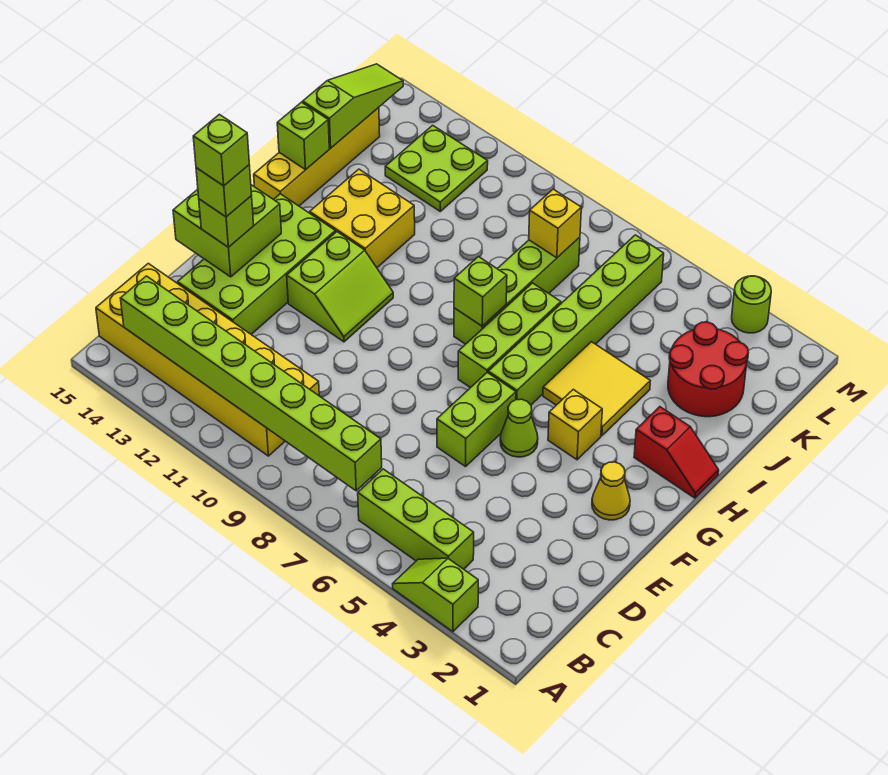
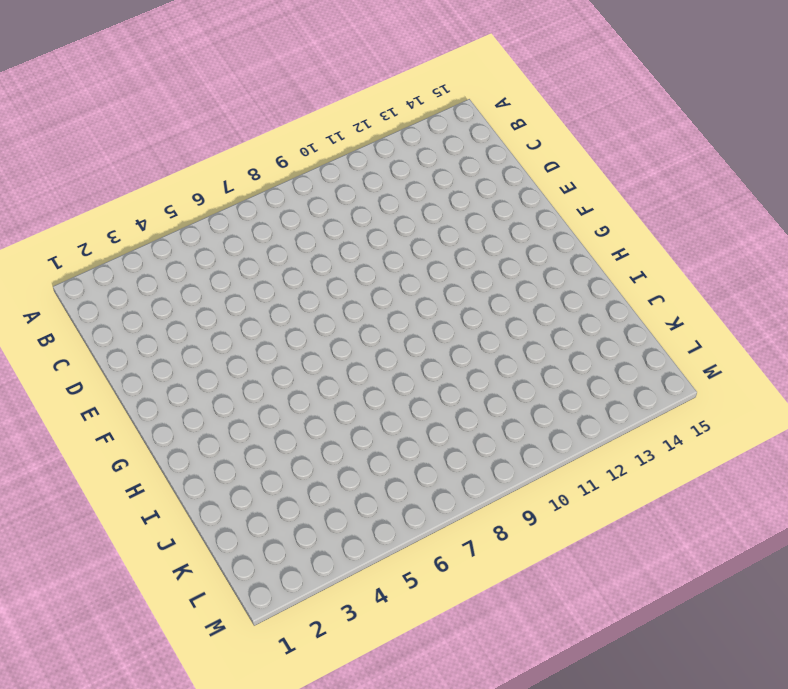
none -> lime 1x2 slope [393,558,478,632]
none -> lime 1x3 brick [358,469,474,569]
none -> yellow 2x6 brick [96,263,319,456]

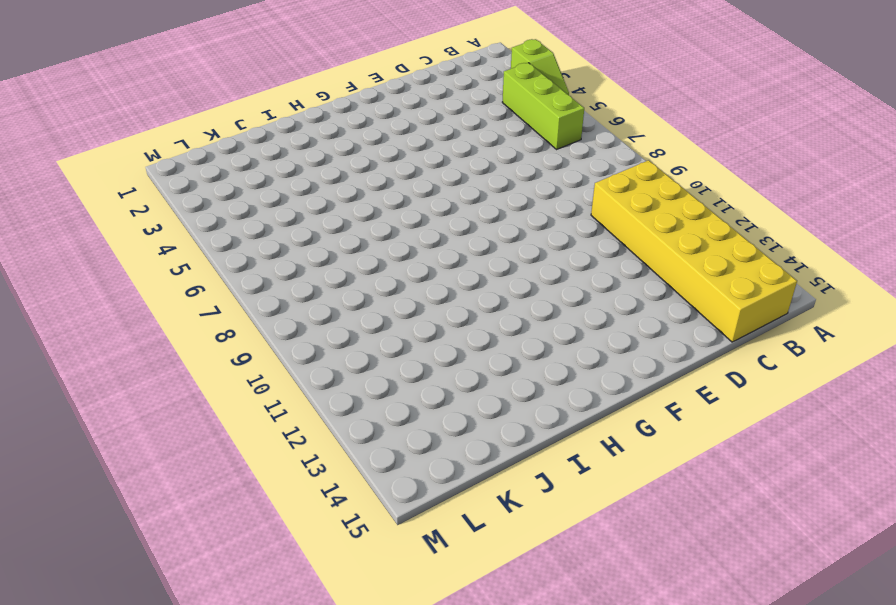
none -> lime 2x4 brick [178,194,336,334]
none -> lime 1x2 brick [437,372,516,467]
none -> yellow 1x1 cone [592,462,630,520]

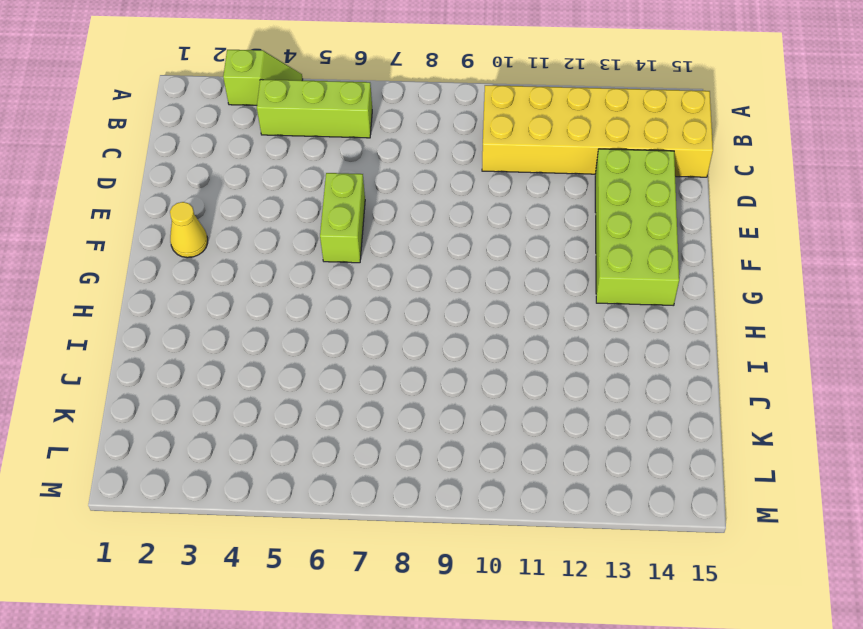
none -> lime 1x1 cone [500,399,538,457]
none -> lime 2x2 slope [287,232,393,342]
none -> yellow 1x1 brick [548,389,602,460]

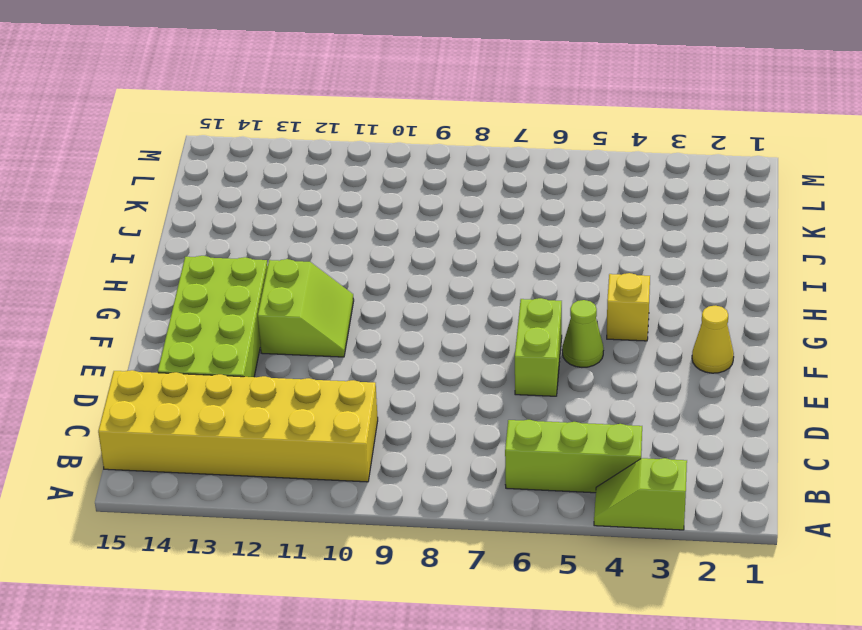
none -> lime 1x6 brick [488,235,664,405]
none -> lime 1x3 brick [458,283,561,388]
none -> red 1x2 slope [634,407,719,498]

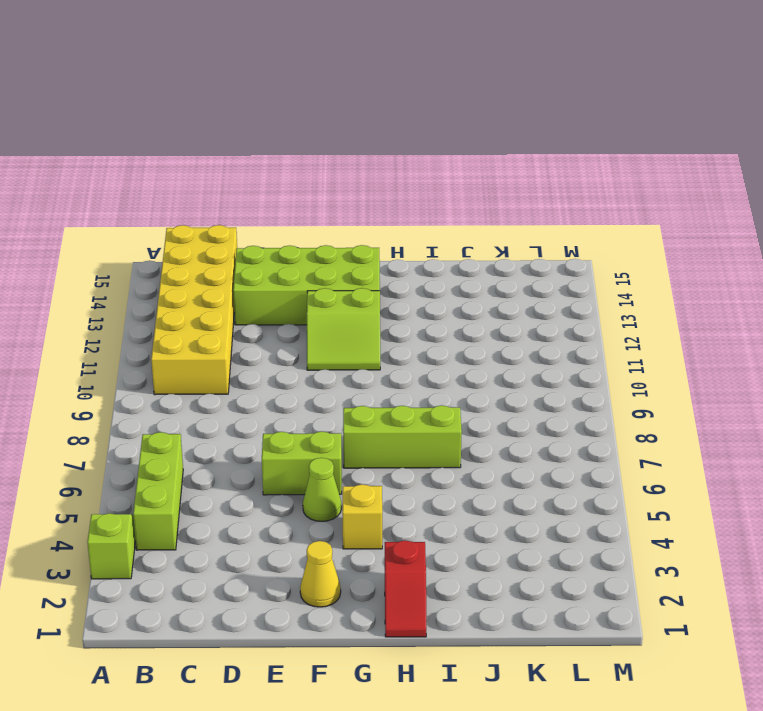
none -> lime 1x6 brick [488,235,664,405]
none -> yellow 2x2 tile [543,342,650,436]
none -> lime 1x4 brick [454,237,580,344]

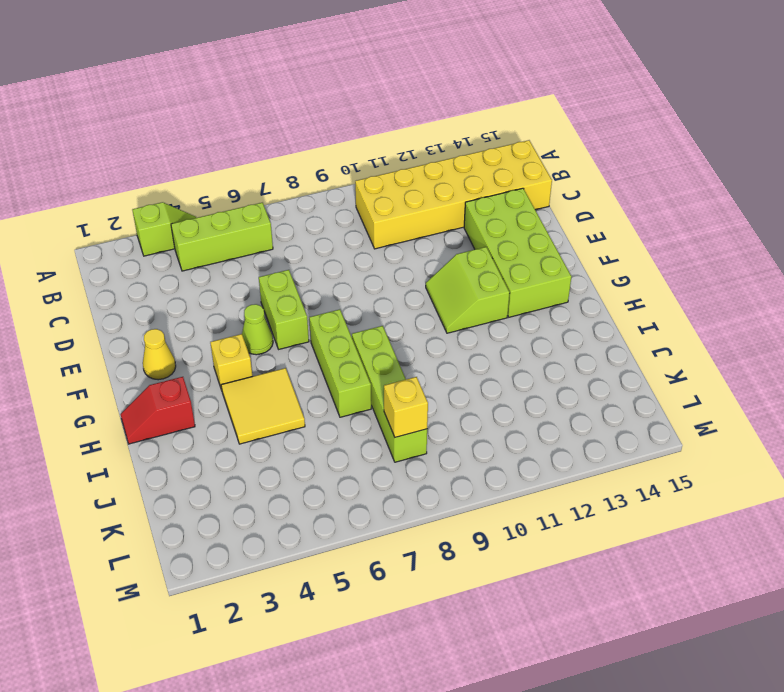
none -> lime 1x6 brick [488,235,664,405]
none -> yellow 2x2 brick [310,169,415,267]
none -> yellow 1x4 brick [254,108,380,206]

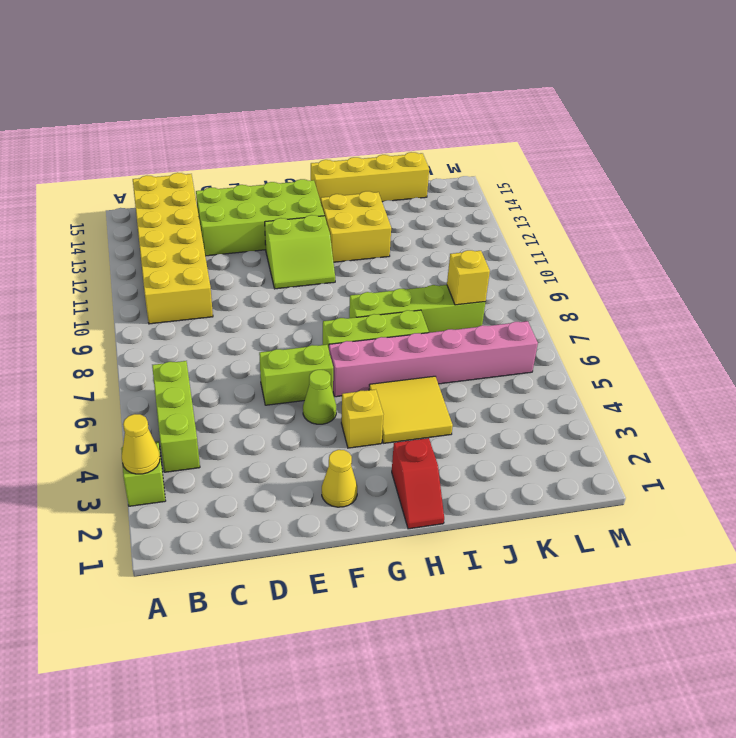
yellow 1x1 cone [122,414,160,474] -> none
pink 1x6 brick [329,321,538,397] -> lime 1x6 brick [488,235,664,405]
none -> red 2x2 round brick [668,322,748,417]
none -> lime 2x2 plate [385,125,488,211]
none -> lime 1x1 round brick [732,276,771,333]

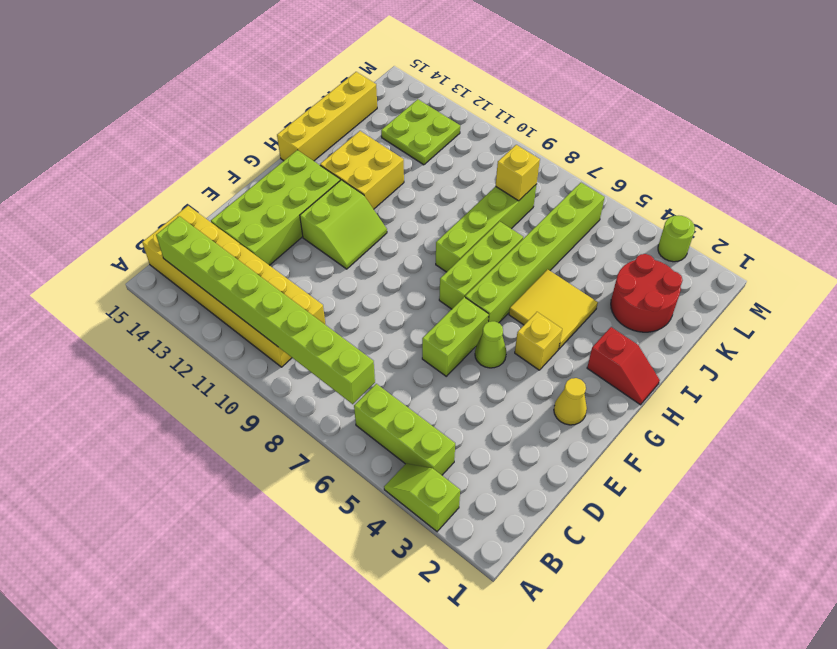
none -> lime 2x2 brick [173,185,281,277]
none -> lime 1x1 brick [454,257,507,326]
none -> lime 1x1 brick [277,102,329,170]

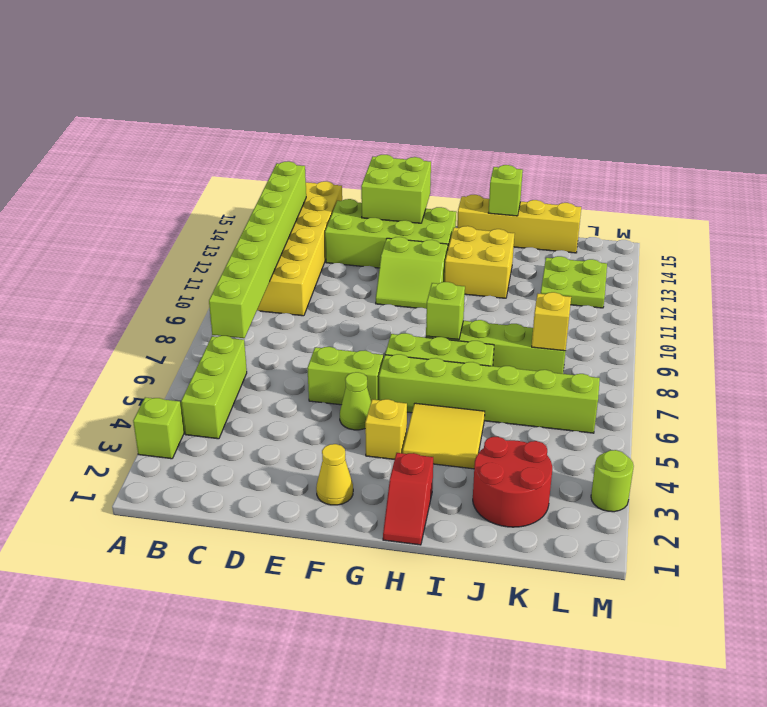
none -> lime 1x3 slope [303,64,403,148]
none -> lime 1x1 brick [199,196,254,247]
none -> lime 1x1 brick [196,165,251,217]

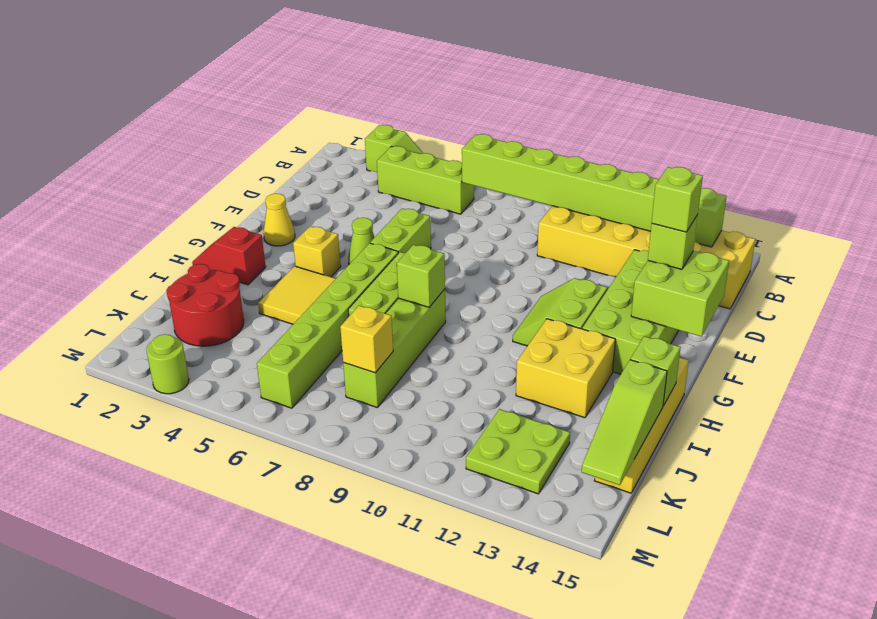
none -> lime 1x1 brick [193,114,249,186]

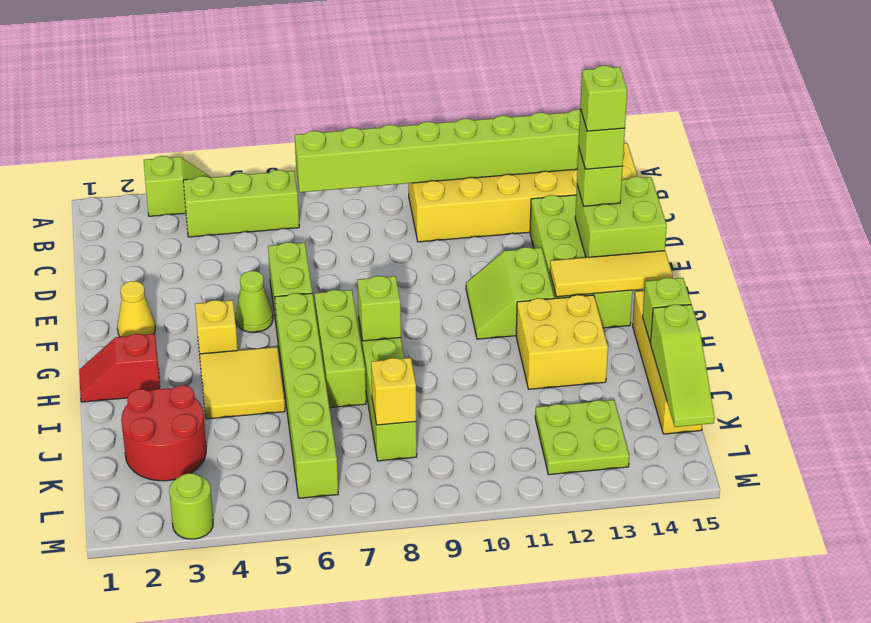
yellow 1x3 tile [550,251,673,297] -> none

